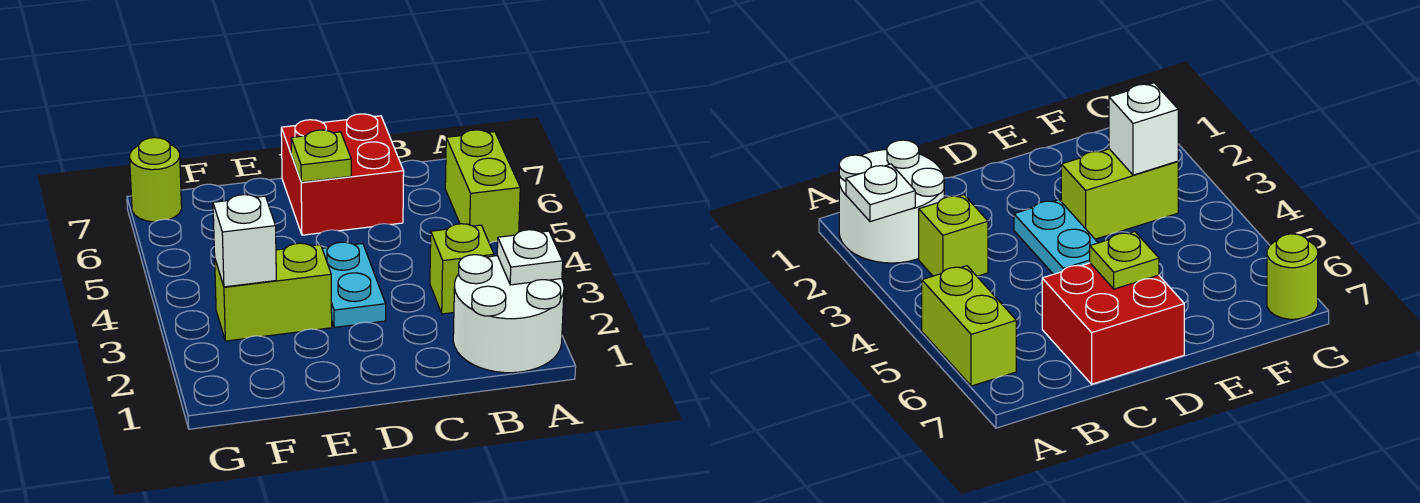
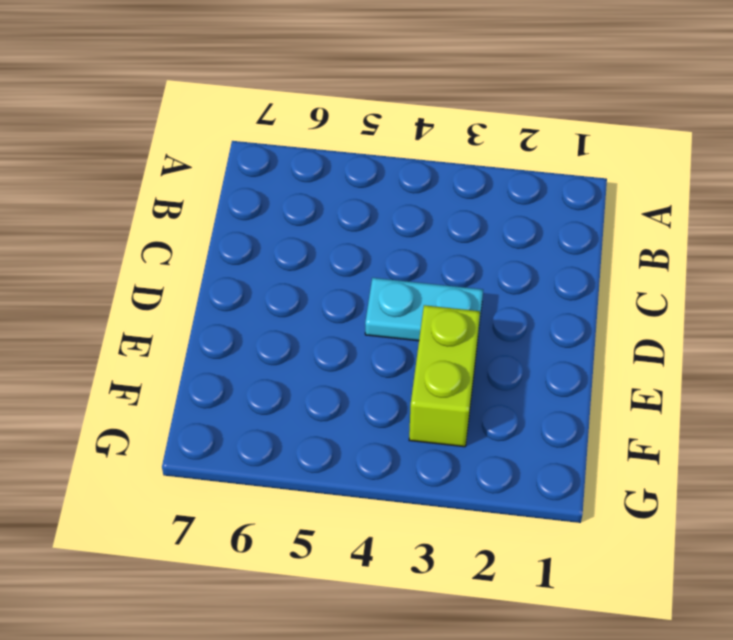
none -> white 2x2 round brick [453,255,564,373]
none -> lime 1x2 brick [445,130,520,243]

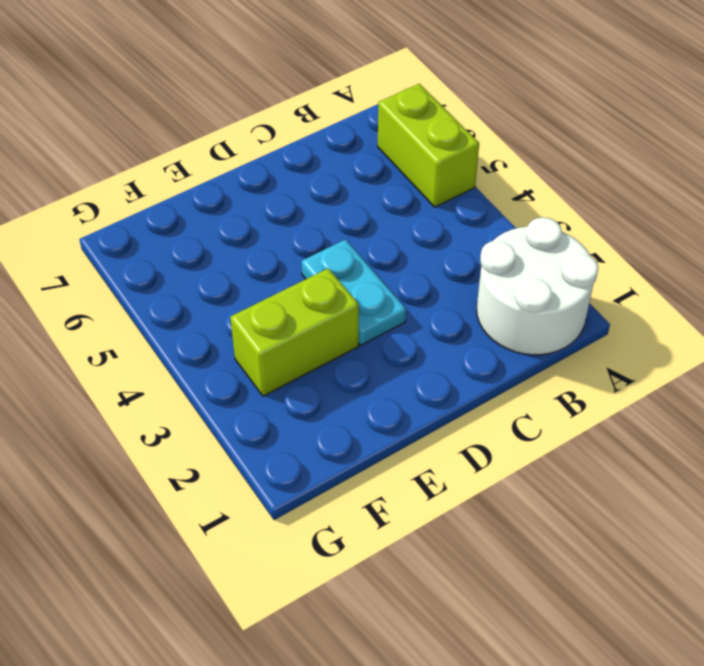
none -> lime 1x1 brick [430,224,494,314]
none -> red 2x2 brick [281,114,404,235]

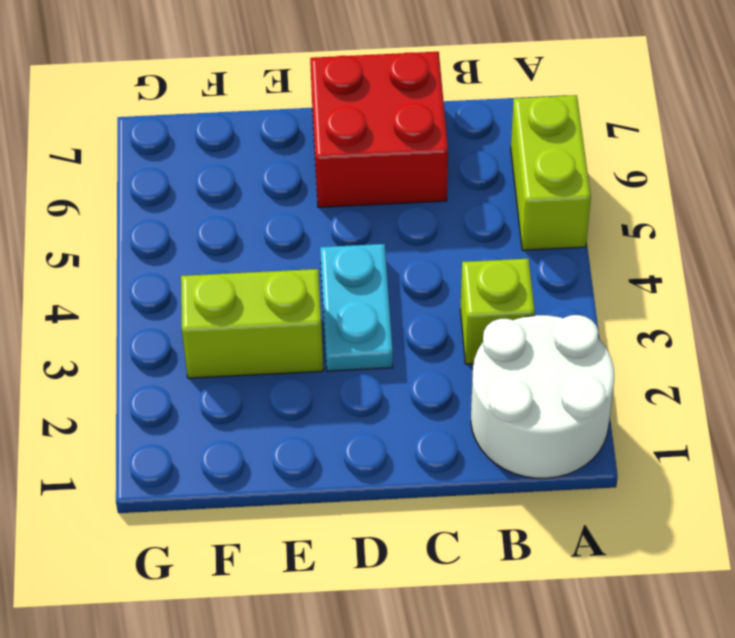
none -> lime 1x1 round brick [130,138,182,222]
none -> white 1x1 plate [497,230,563,285]

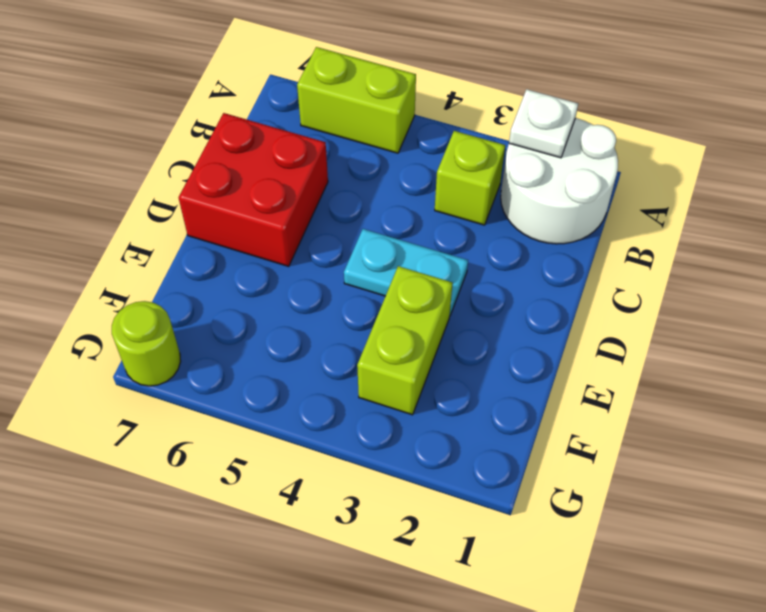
none -> lime 1x1 plate [291,130,351,182]
none -> white 1x1 brick [213,195,276,287]

